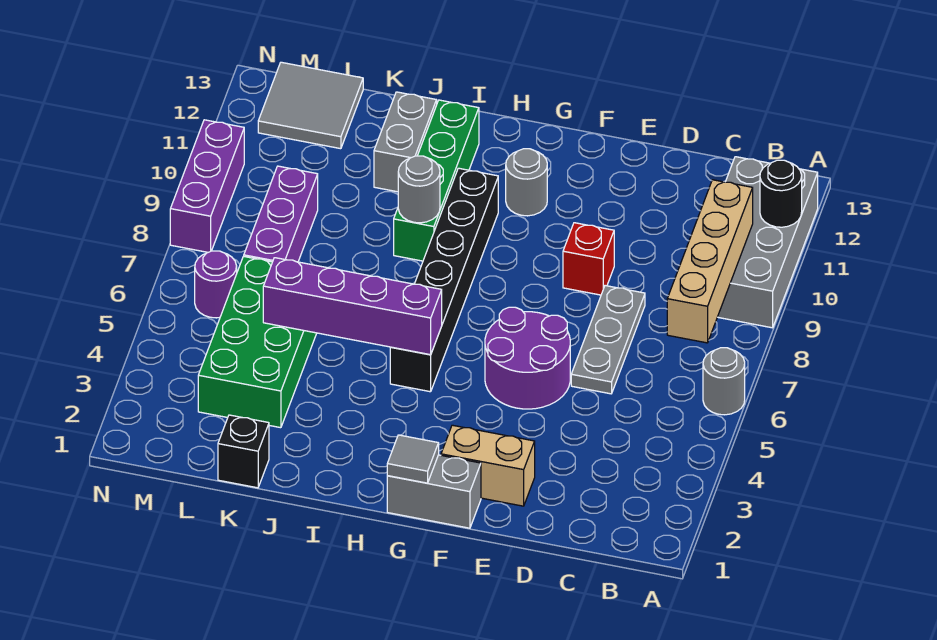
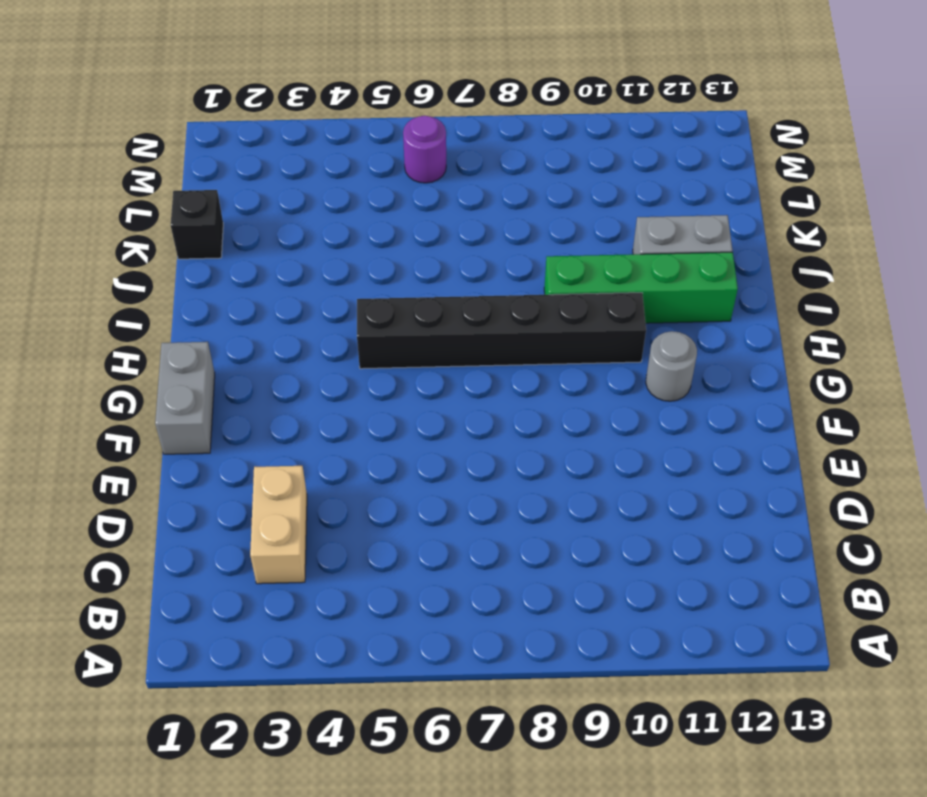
tan 1x2 brick [250,466,307,584] -> tan 1x2 brick moved to [441,425,535,506]
none -> grey 1x1 round brick [703,348,745,415]
none -> grey 2x4 brick [718,157,818,328]
none -> grey 1x3 plate [571,286,645,394]

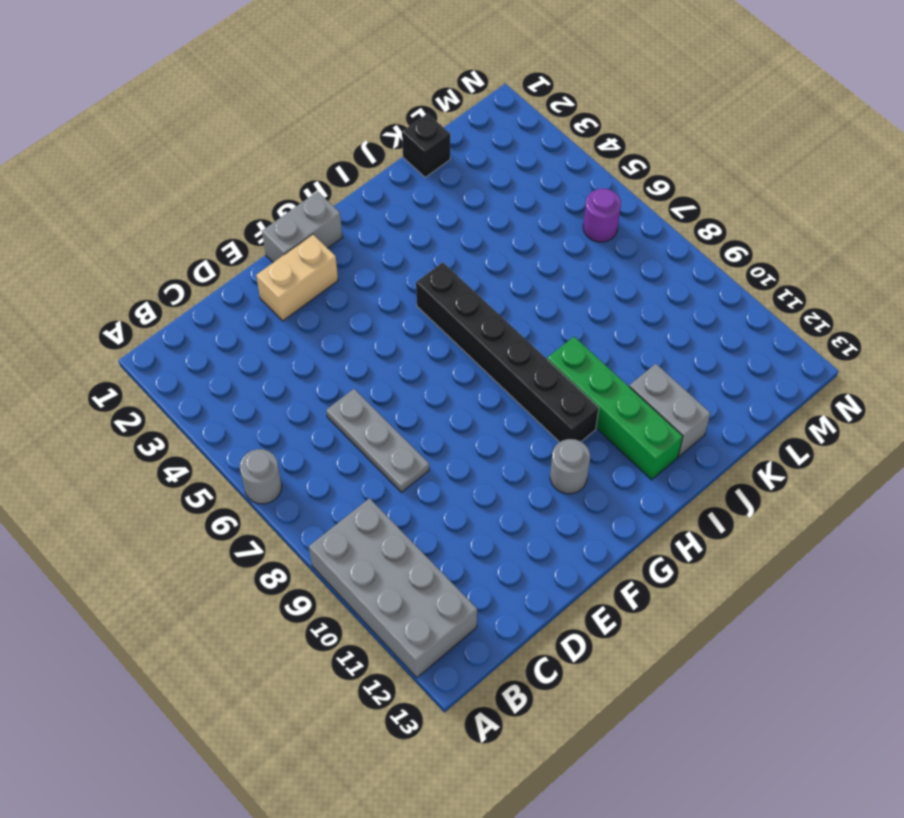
none -> purple 2x2 round brick [485,307,570,409]
none -> red 1x1 brick [563,223,614,295]
none -> green 2x4 brick [198,256,317,428]

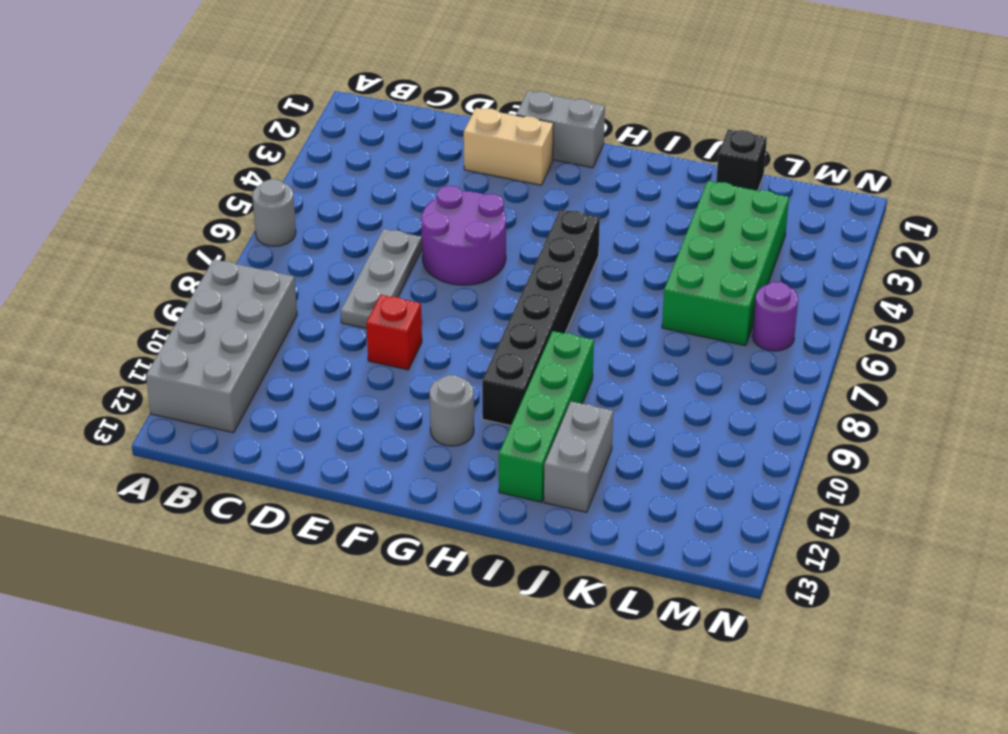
none -> purple 1x3 brick [244,166,318,262]
none -> grey 2x2 tile [258,62,363,149]
none -> purple 1x3 brick [170,120,244,252]

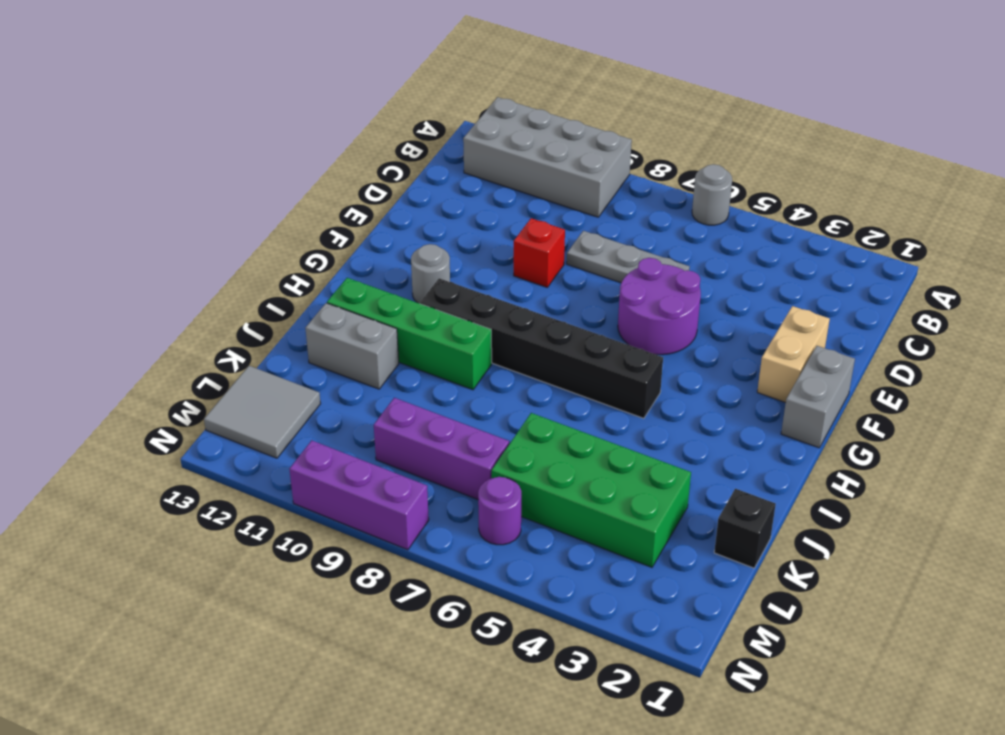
none -> black 1x1 round brick [760,160,802,227]
none -> tan 1x4 brick [667,180,753,343]
none -> grey 1x1 tile [387,435,439,483]

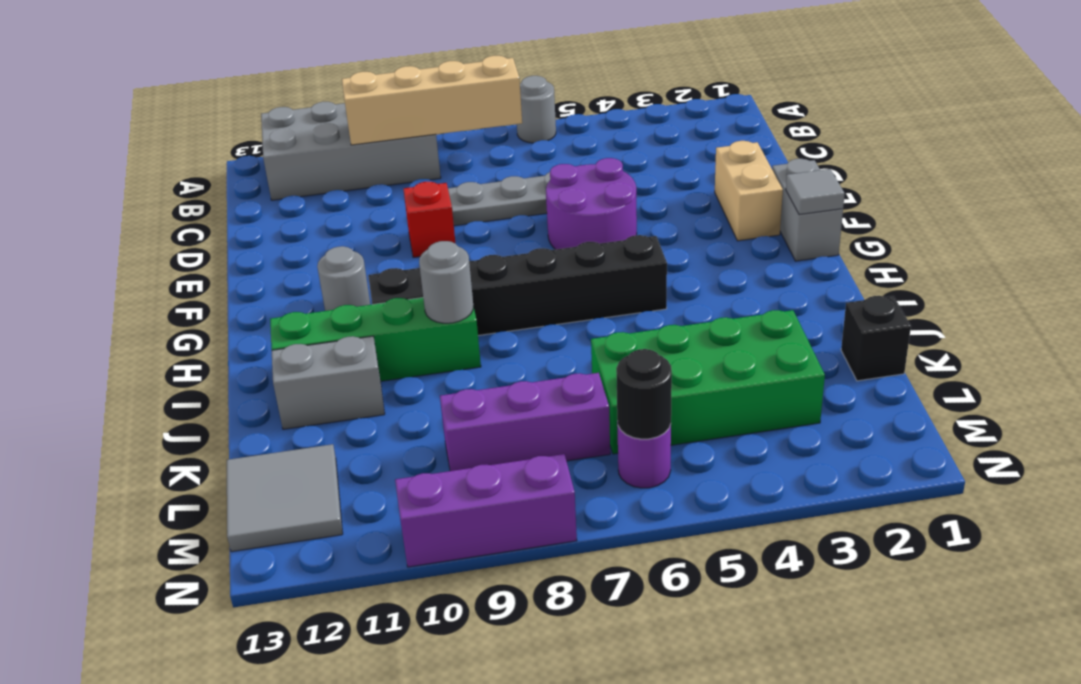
black 1x1 round brick [616,349,672,439] -> black 1x1 round brick moved to [760,160,802,227]
none -> purple 1x4 brick [263,258,442,355]

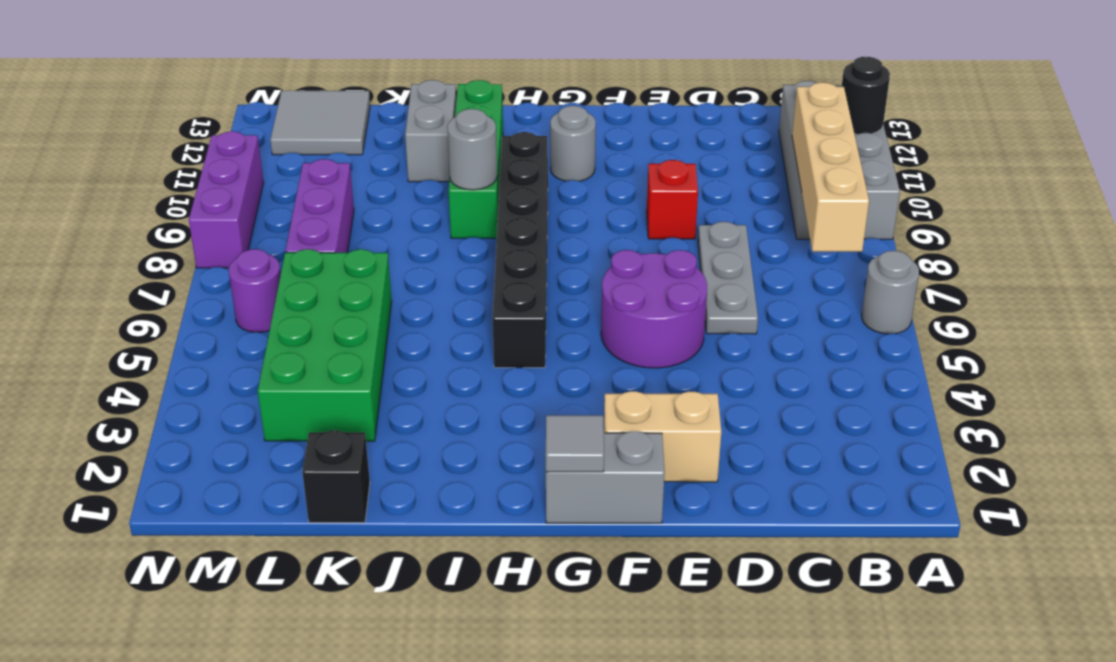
none -> purple 1x4 brick [263,258,442,355]

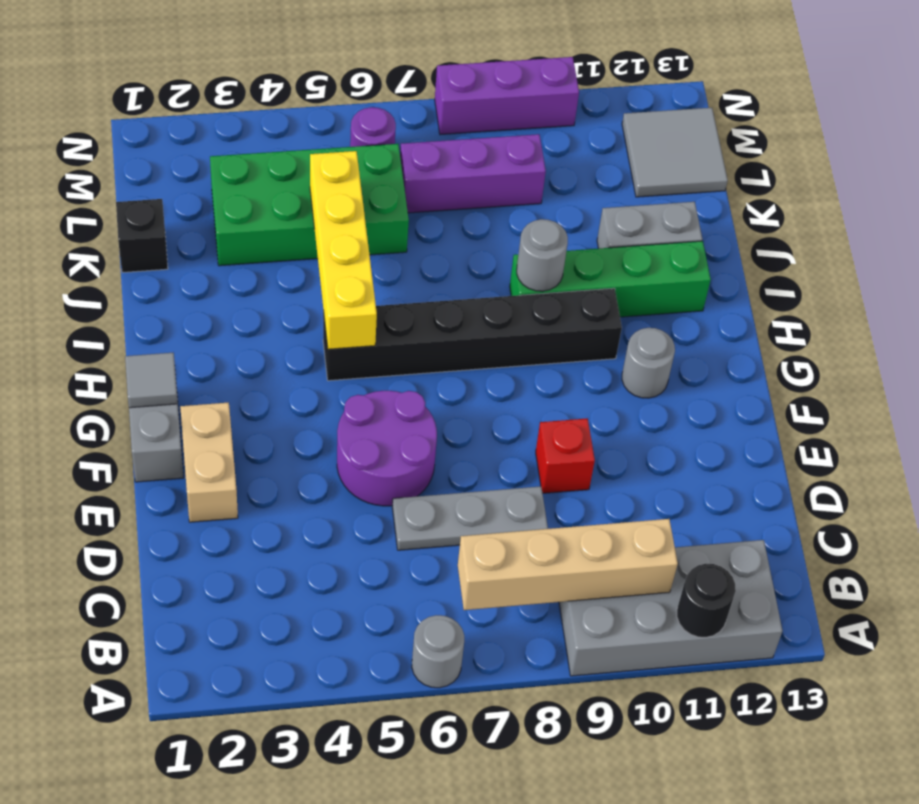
yellow 1x4 brick [310,151,377,349] -> purple 1x4 brick [263,258,442,355]

